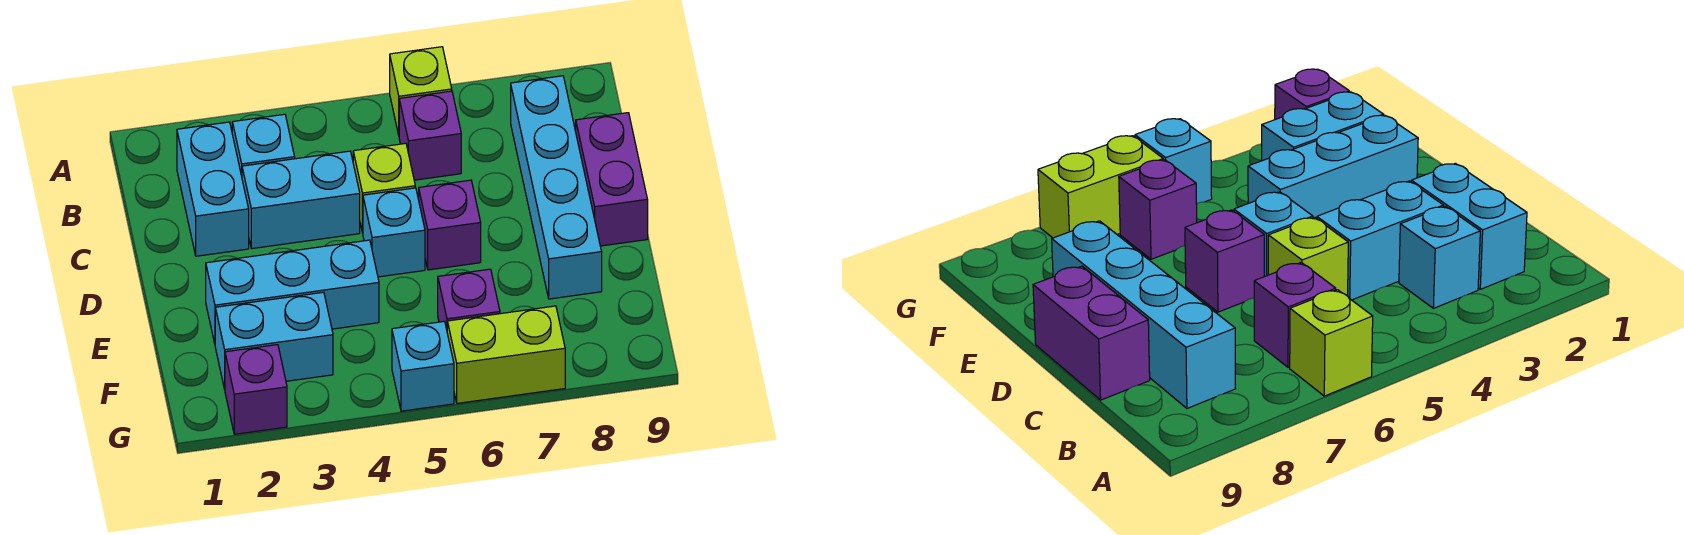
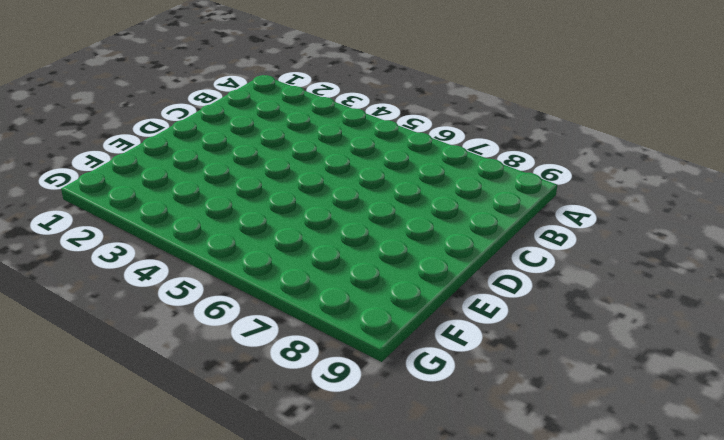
none -> lime 1x1 brick [390,47,452,135]
none -> cyan 1x2 brick [177,122,249,256]
none -> cyan 1x1 brick [232,114,295,176]

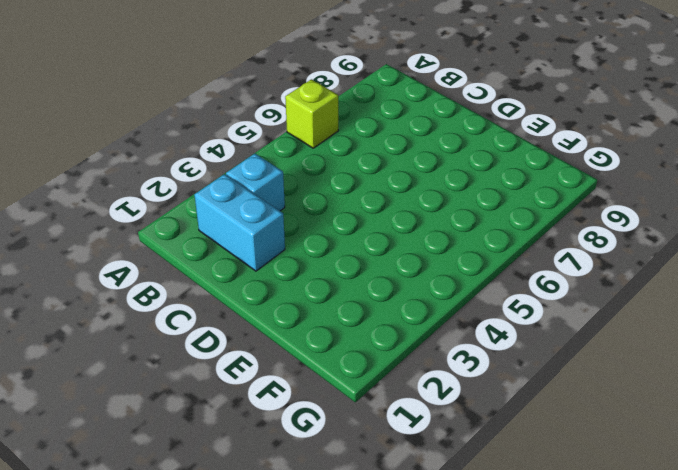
none -> purple 1x1 brick [399,91,461,180]
none -> cyan 1x4 brick [511,76,602,299]
none -> cyan 1x2 brick [242,151,360,249]

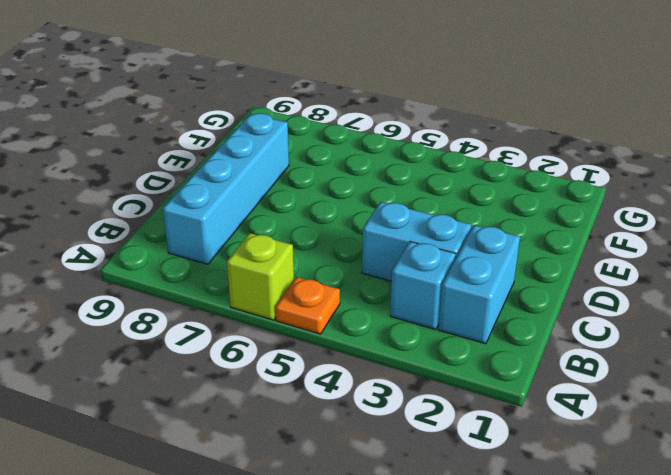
orange 1x1 plate [275,277,340,334] -> none
none -> purple 1x1 brick [399,91,461,180]
none -> lime 1x1 brick [353,143,415,233]
none -> purple 1x2 brick [576,113,648,246]

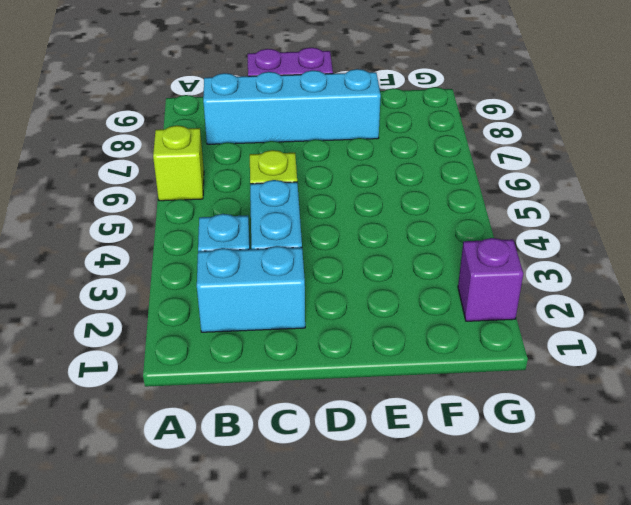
none -> purple 1x1 brick [399,91,461,180]
none -> cyan 1x1 brick [363,188,425,277]
none -> purple 1x1 brick [419,180,481,270]

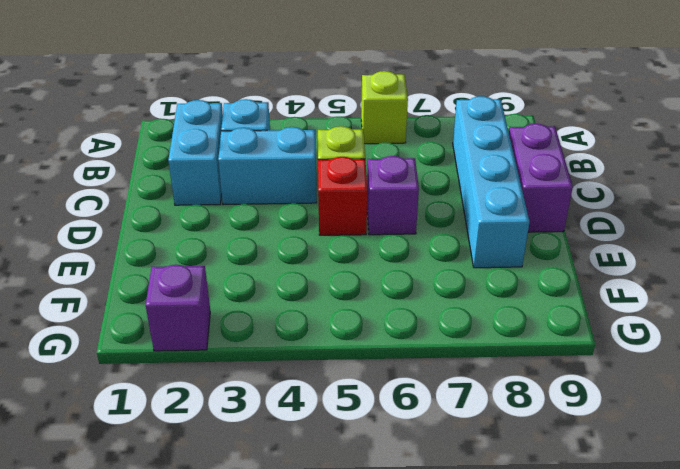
red 1x1 brick [318,157,367,235] -> cyan 1x1 brick [363,188,425,277]
none -> purple 1x1 brick [399,91,461,180]
none -> cyan 1x3 brick [206,240,379,343]
none -> cyan 1x2 brick [215,292,333,389]

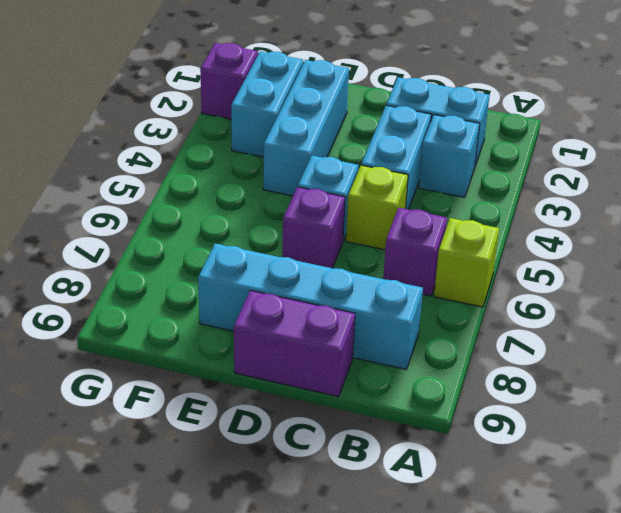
none -> purple 1x1 brick [438,269,500,329]
none -> cyan 1x1 brick [392,321,454,411]
none -> lime 1x2 brick [447,306,565,403]

